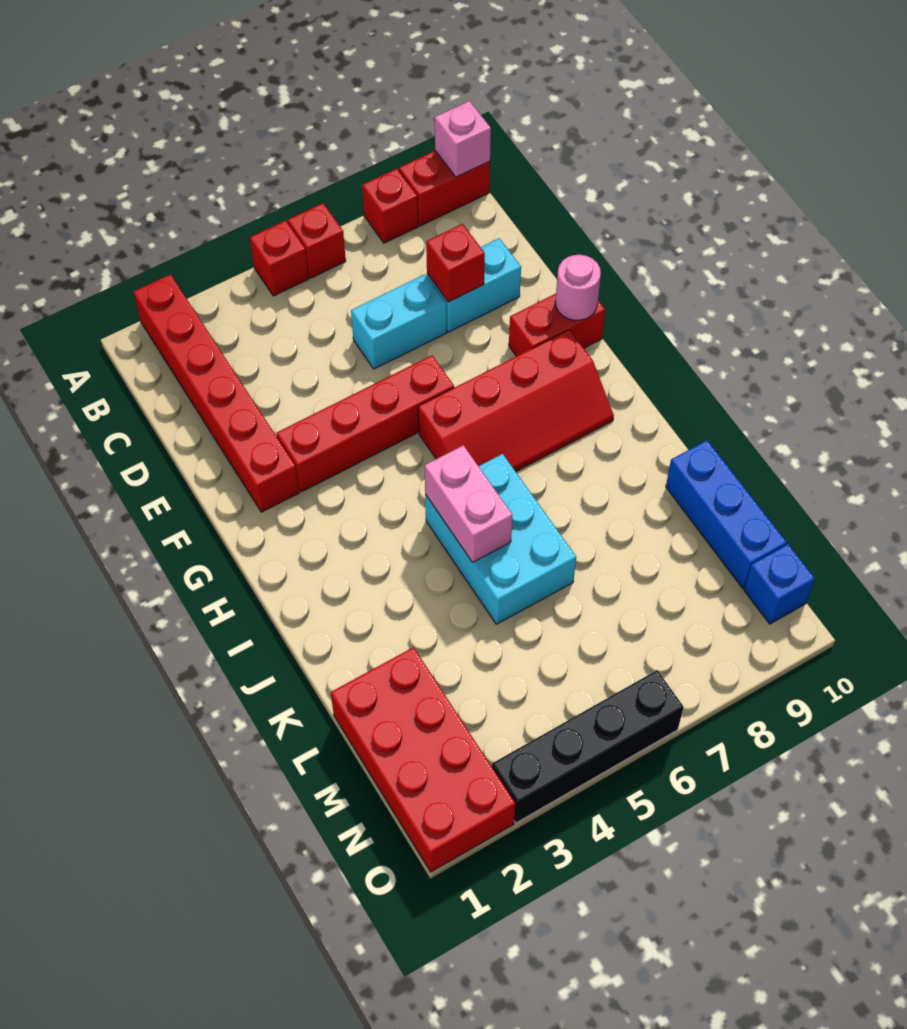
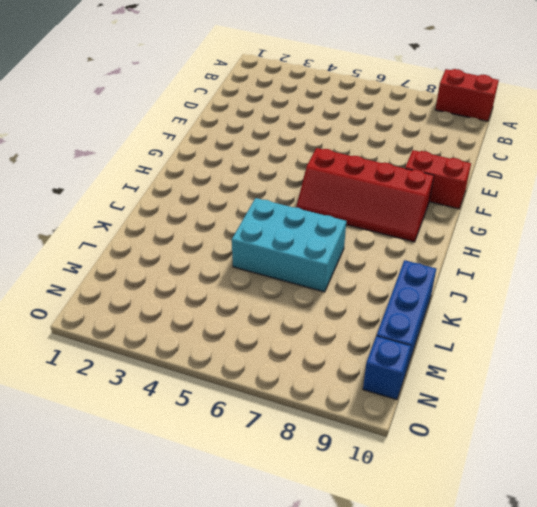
cyan 2x3 brick [232,198,346,292] -> cyan 2x3 brick turned to [425,454,576,624]
none -> red 1x6 brick [134,274,299,512]
none -> red 1x1 brick [250,221,309,296]
none -> red 1x1 brick [288,203,346,278]

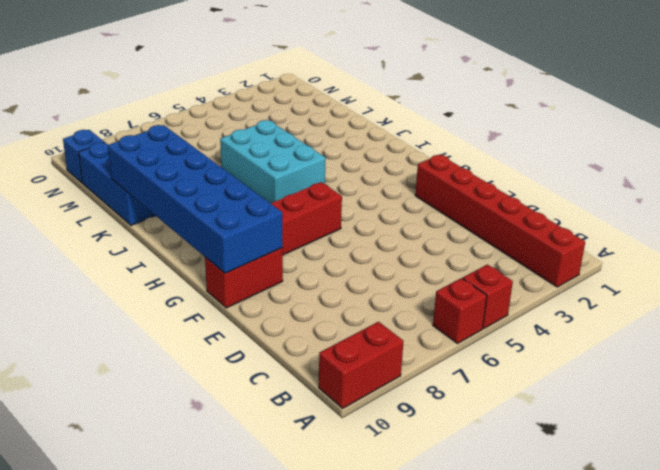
blue 2x6 brick [108,125,283,273] -> pink 1x1 round brick [555,255,601,320]
none -> red 1x1 brick [362,169,418,243]
none -> cyan 1x2 brick [351,274,447,369]
none -> cyan 1x2 brick [427,238,521,332]

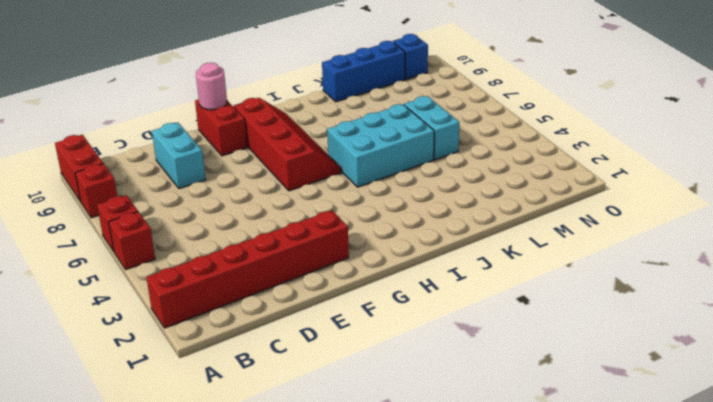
cyan 1x2 brick [404,96,460,160] -> cyan 1x2 brick moved to [351,274,447,369]
none -> red 1x4 brick [277,355,454,492]
none -> red 2x4 brick [331,647,515,872]
none -> black 1x4 brick [492,670,684,823]

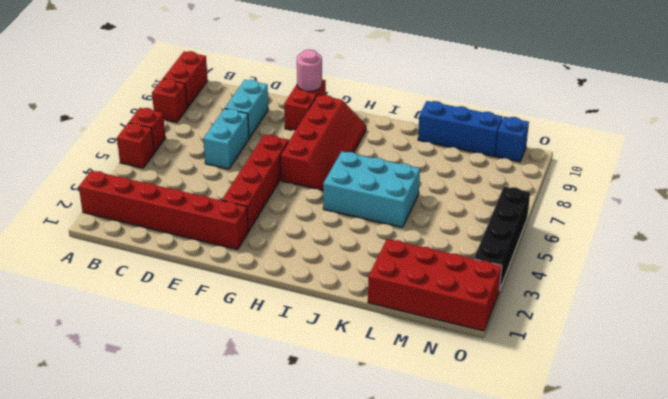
none -> pink 1x1 brick [435,101,491,177]
none -> red 1x1 brick [426,224,485,302]
none -> pink 1x2 brick [425,445,512,562]

